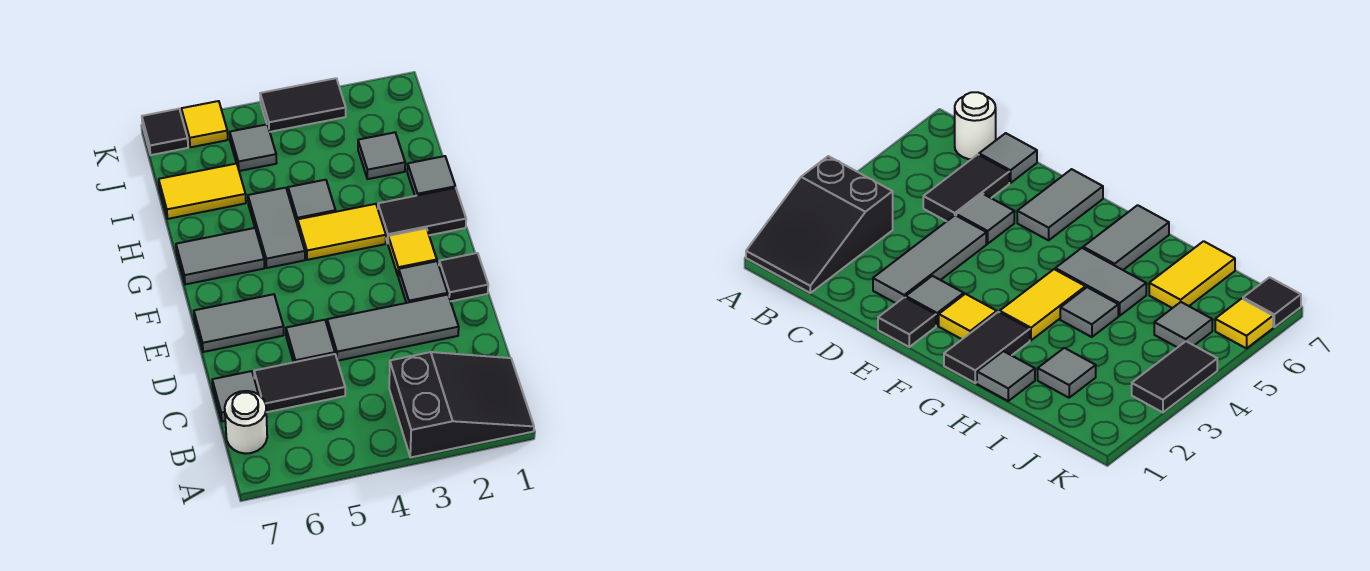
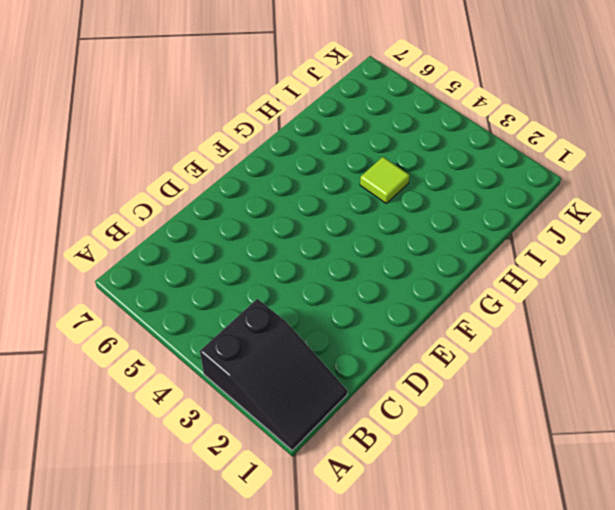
lime 1x1 tile [360,157,410,203] -> grey 1x1 tile [288,180,336,226]
none -> white 1x1 round brick [225,391,267,454]
none -> black 1x2 tile [254,354,345,412]
none -> grey 1x1 tile [212,371,258,422]

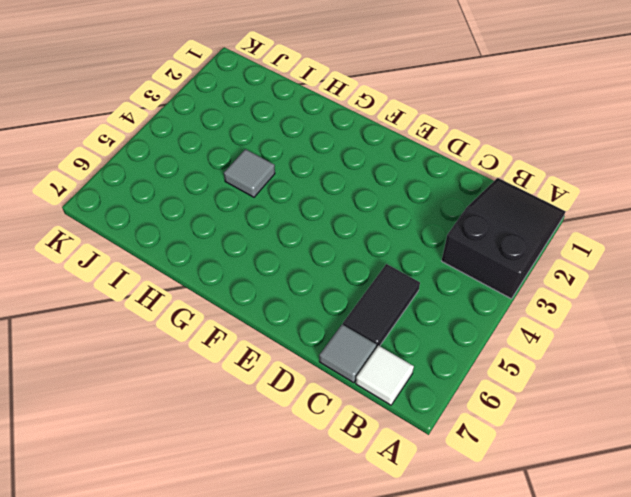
white 1x1 tile [356,346,414,405] -> white 1x1 round brick [225,391,267,454]
none -> grey 1x3 tile [327,295,459,361]
none -> grey 1x1 tile [286,320,335,362]
none -> black 1x1 tile [439,253,488,301]

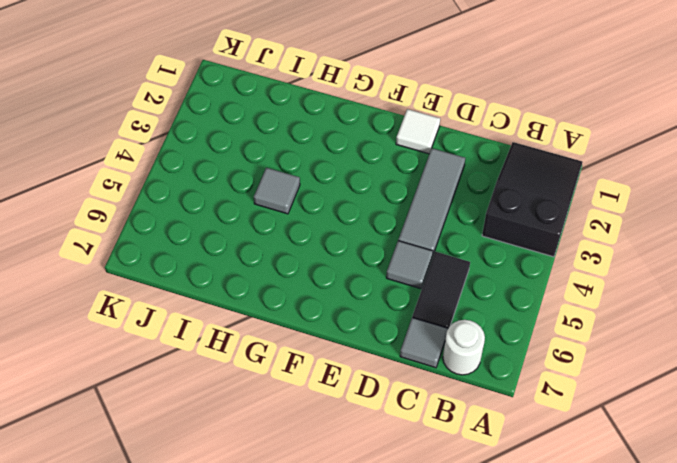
white 1x1 tile [396,109,440,154] -> black 1x1 tile [439,253,488,301]
none -> grey 1x1 tile [399,261,448,303]
none -> grey 1x2 tile [194,294,284,352]
none -> yellow 1x1 tile [388,228,437,277]

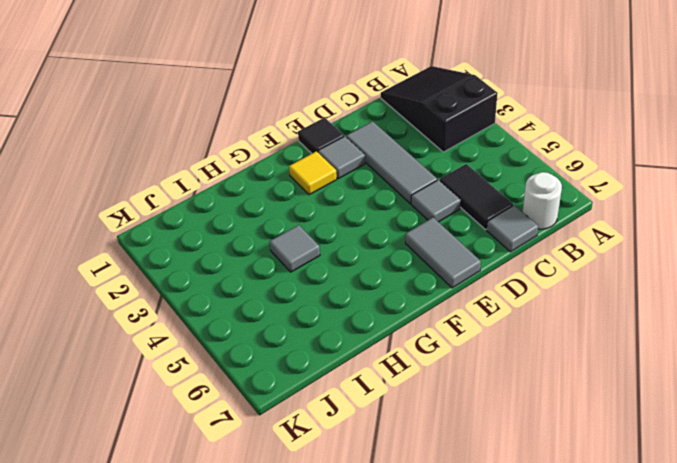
none -> black 1x2 tile [378,188,466,243]
none -> yellow 1x2 tile [298,204,386,260]
none -> grey 1x2 tile [248,188,305,268]

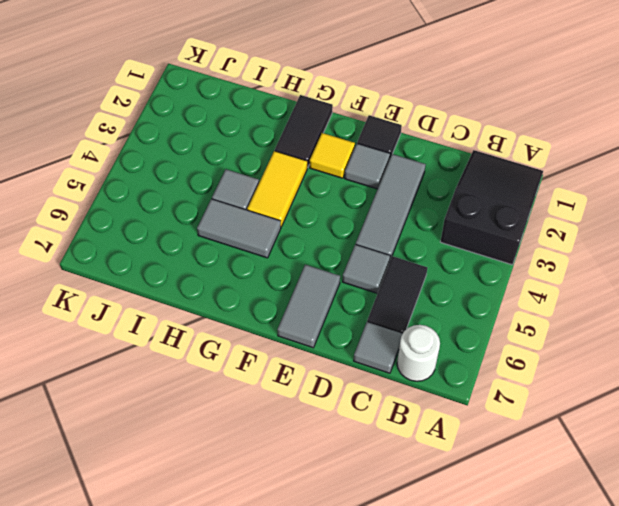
none -> grey 1x2 tile [176,228,265,284]
none -> grey 1x1 tile [407,156,455,196]
none -> grey 1x1 tile [358,132,405,179]

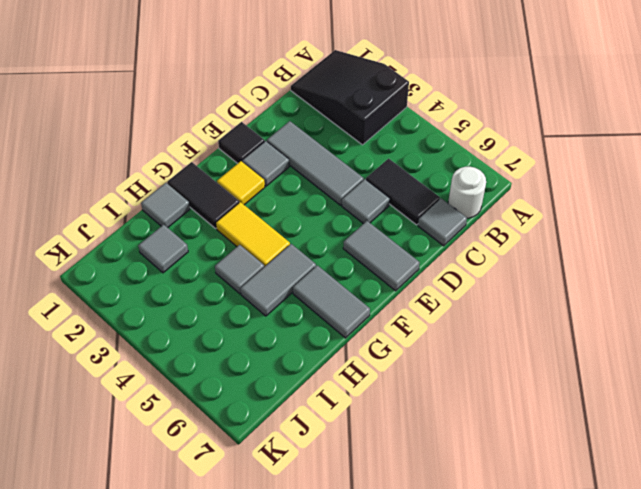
none -> yellow 1x2 tile [159,163,246,219]
none -> grey 1x1 tile [230,124,277,171]
none -> black 1x2 tile [260,78,346,132]

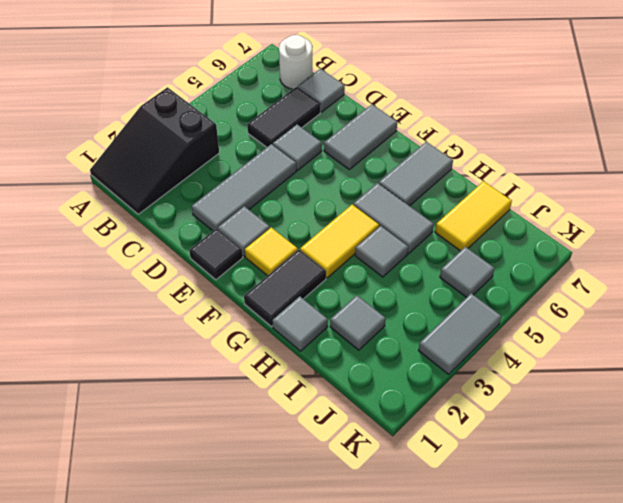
grey 1x2 tile [419,293,501,374] -> black 1x2 tile [260,78,346,132]
none -> yellow 1x1 tile [181,101,228,147]
none -> black 1x1 tile [142,109,188,155]

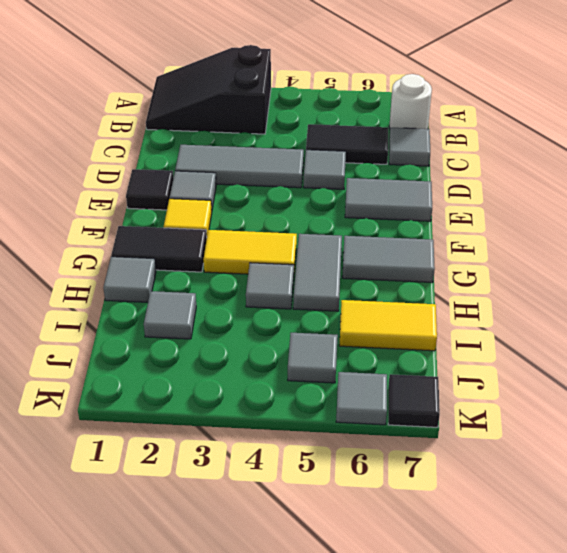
grey 1x1 tile [336,372,387,425] -> yellow 1x1 tile [181,101,228,147]
none -> black 1x2 tile [260,78,346,132]

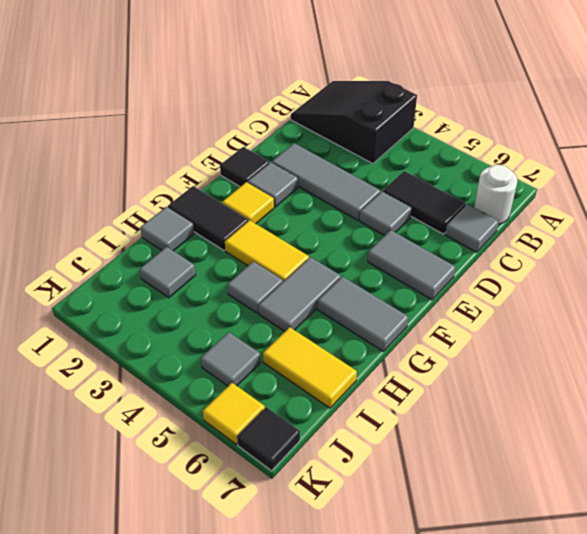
none -> black 1x2 tile [260,78,346,132]

